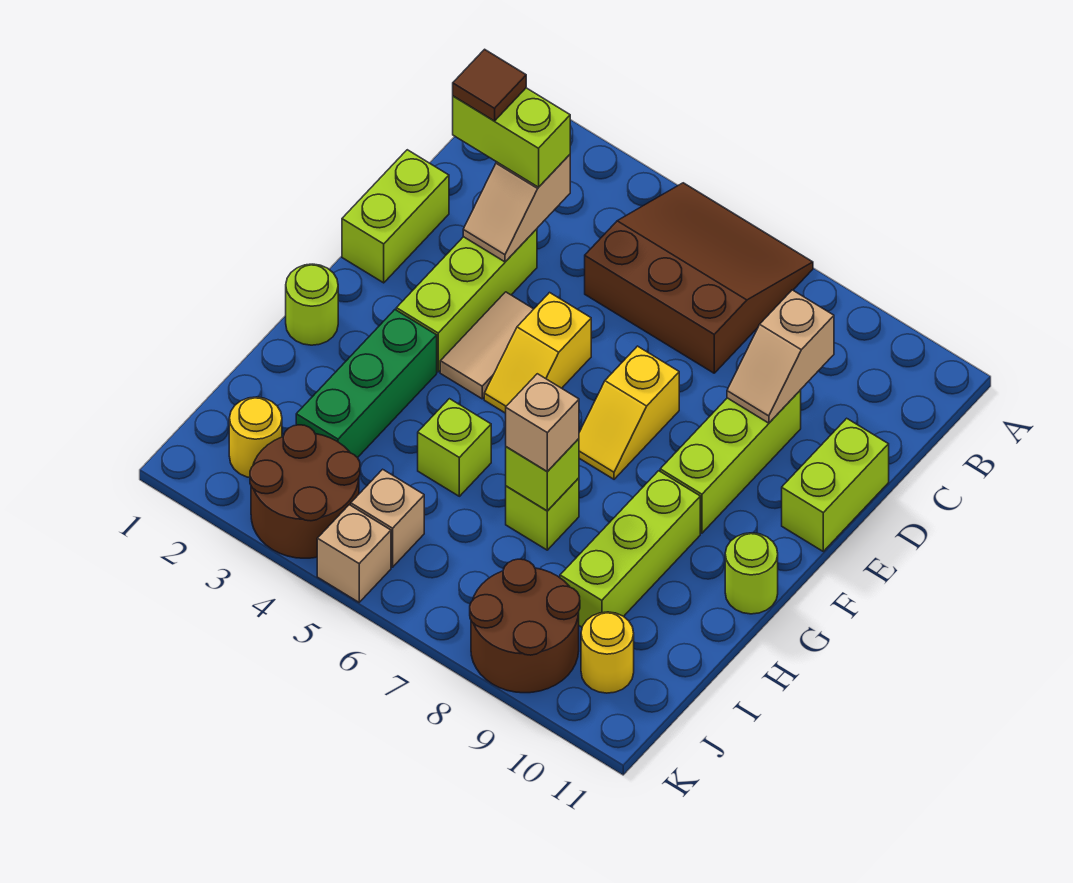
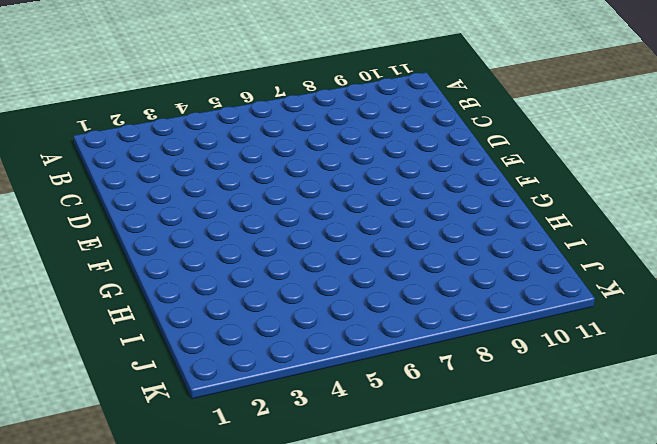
none -> brown 3x3 slope [585,183,813,373]
none -> lime 1x2 brick [342,150,449,283]
none -> lime 1x3 brick [396,229,537,372]

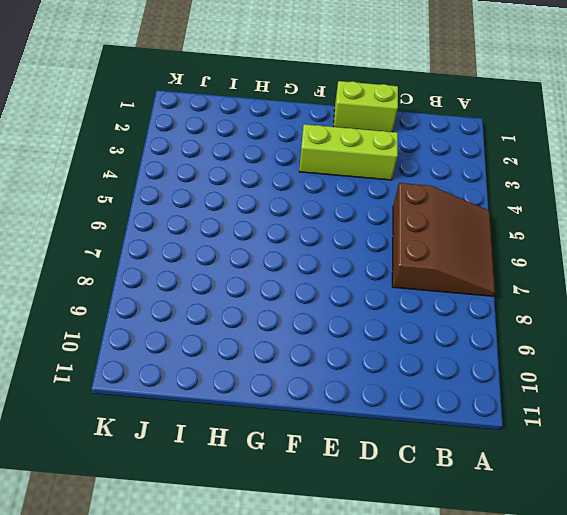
none -> lime 1x3 brick [660,390,801,533]
none -> lime 1x2 brick [782,418,889,551]
none -> tan 1x2 tile [440,292,533,399]

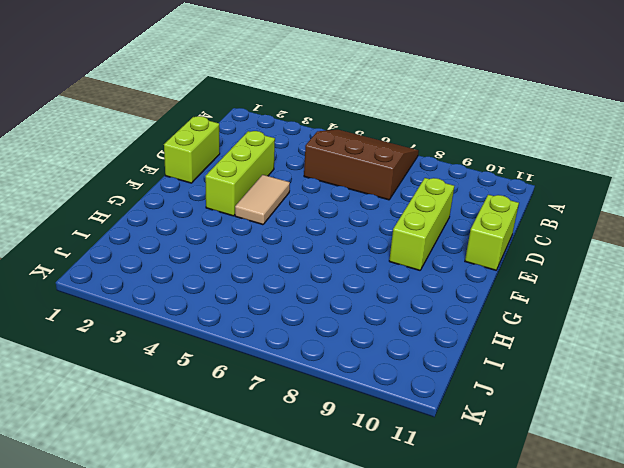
none -> yellow 1x2 slope [484,293,591,413]
none -> yellow 1x2 slope [579,346,679,479]
none -> lime 1x1 round brick [286,264,338,345]

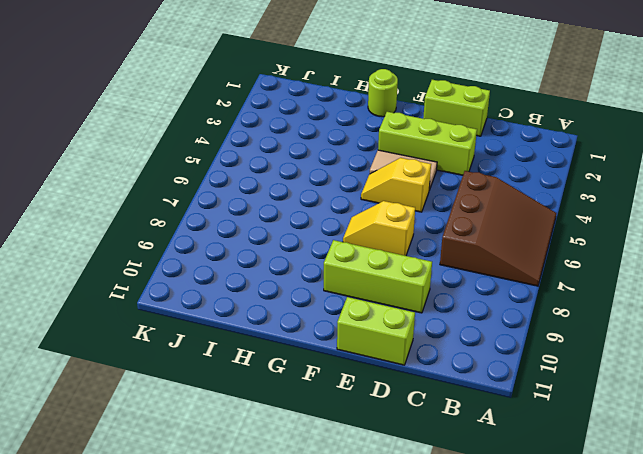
none -> green 1x3 brick [296,310,437,458]
none -> lime 1x3 brick [560,471,700,627]
none -> lime 1x1 round brick [725,533,778,614]

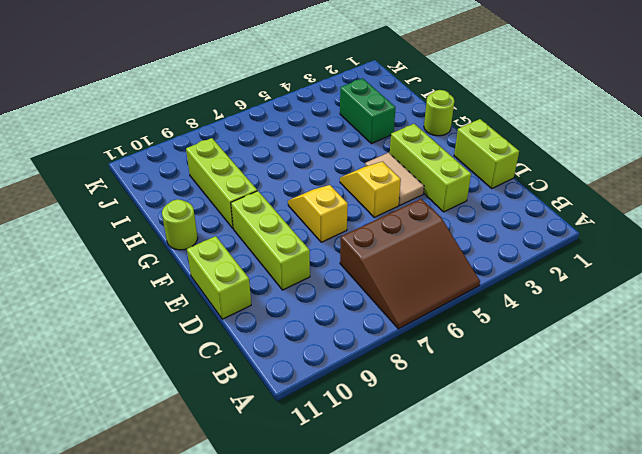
green 1x2 brick [340,78,396,144] -> green 1x3 brick [296,310,437,458]
none -> lime 1x1 brick [418,399,491,496]
none -> lime 1x1 brick [506,478,579,550]
none -> yellow 1x1 round brick [229,397,282,477]

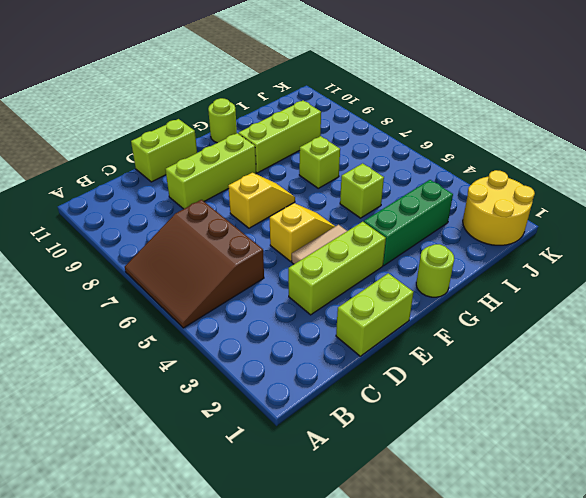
yellow 2x2 round brick [463,170,535,245] -> yellow 1x1 round brick [229,397,282,477]
none -> brown 2x2 round brick [250,425,360,558]
none -> tan 1x1 brick [351,469,424,567]
none -> brown 2x2 round brick [470,559,580,693]

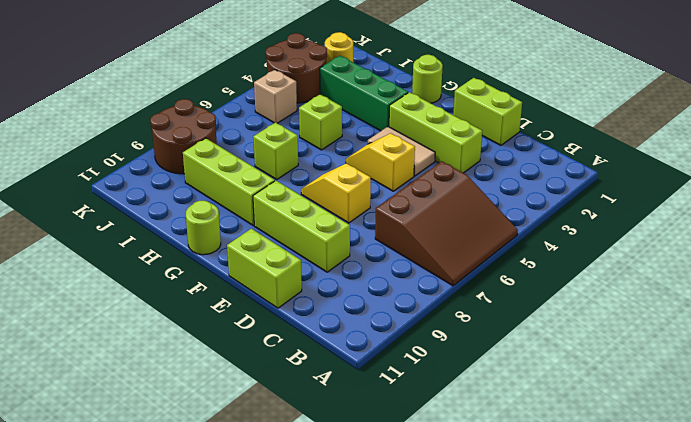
none -> yellow 1x1 round brick [581,612,634,693]
none -> tan 1x1 brick [317,505,391,602]
none -> tan 1x2 slope [463,155,570,262]

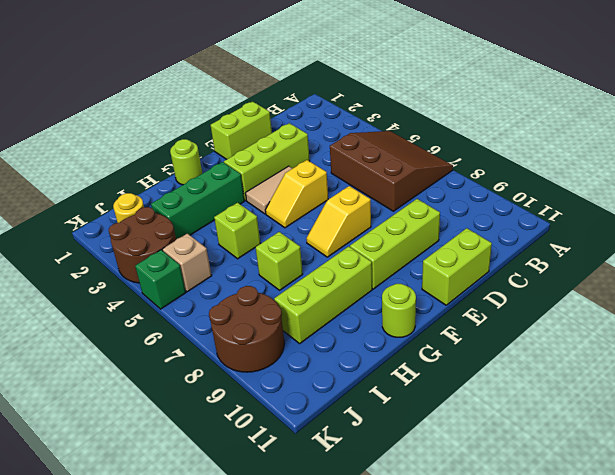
green 1x1 brick [135,250,186,309] -> tan 1x1 brick [317,505,391,602]
none -> yellow 1x1 round brick [581,612,634,693]
none -> tan 1x2 slope [463,155,570,262]
none -> tan 1x2 slope [727,290,834,423]

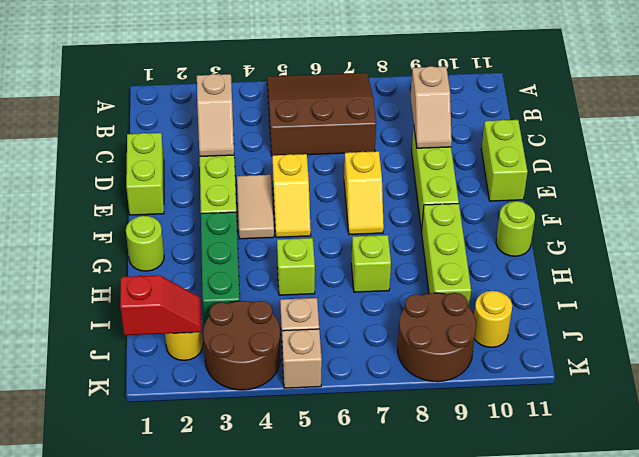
red 1x2 slope [120,275,201,335] -> none
none -> lime 1x1 brick [506,439,579,511]
none -> lime 1x2 brick [453,88,570,187]
none -> tan 1x1 brick [506,374,579,472]

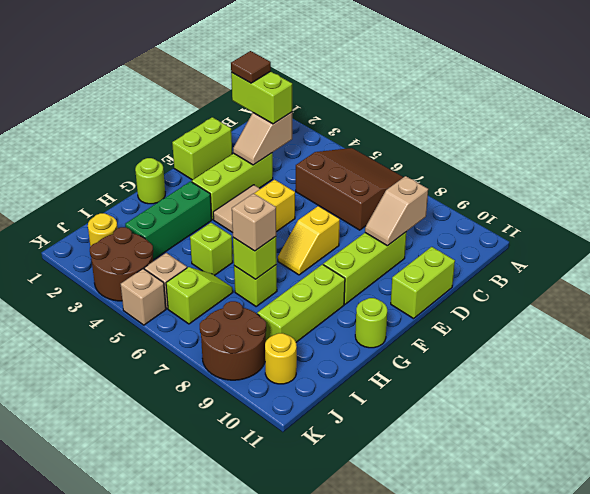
lime 1x2 slope [166,267,233,324] -> none

